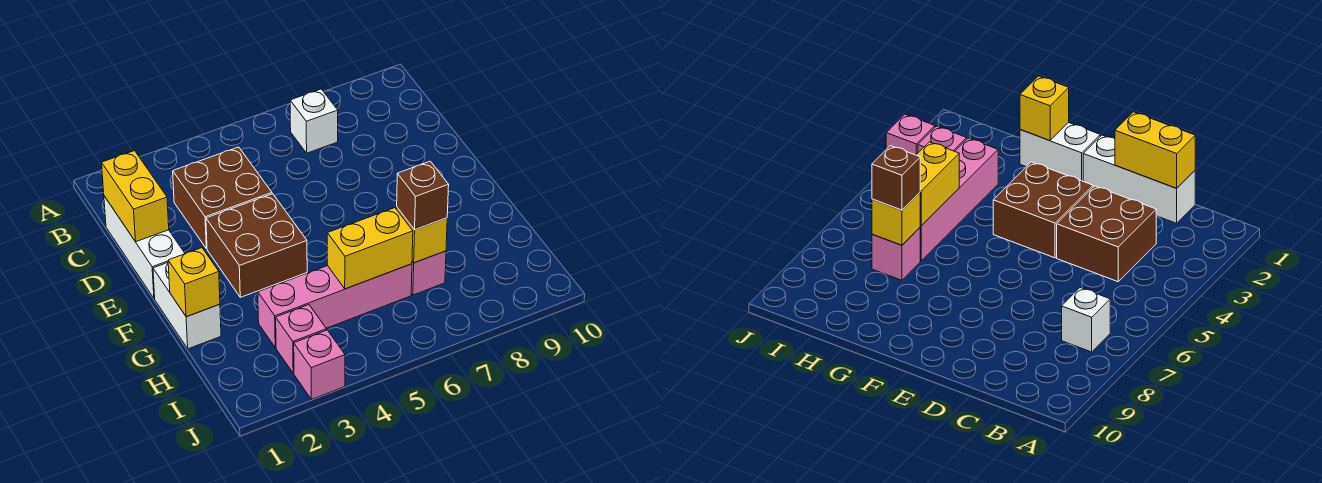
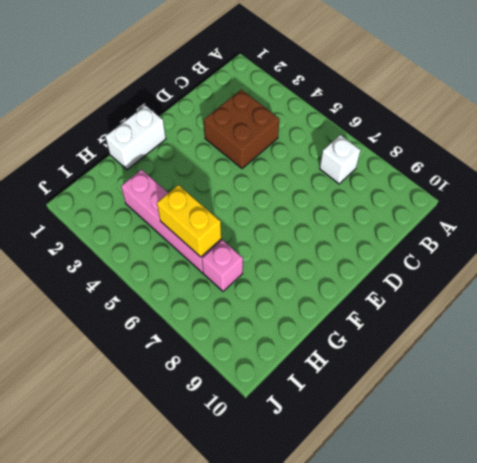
none -> white 1x3 brick [104,196,185,299]
none -> brown 2x2 brick [206,194,307,297]
none -> pink 1x1 brick [276,305,327,373]

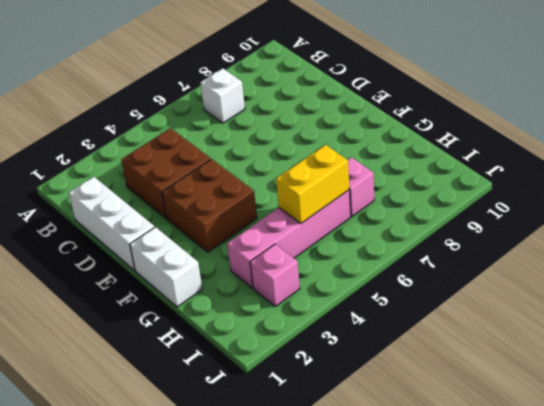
none -> pink 1x1 brick [294,330,345,399]
none -> yellow 1x2 brick [102,151,169,242]
none -> yellow 1x1 brick [168,248,220,317]

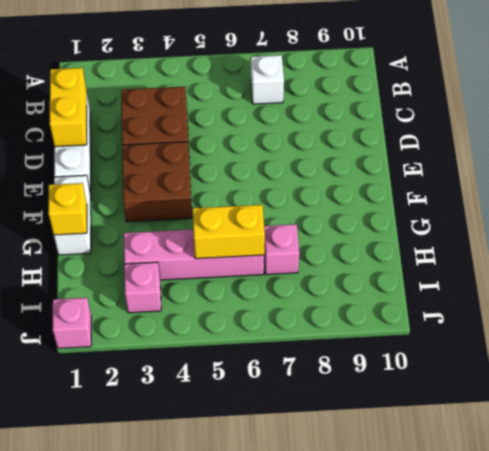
pink 1x1 brick [53,298,91,348] -> pink 1x1 brick moved to [294,330,345,399]
none -> yellow 1x1 brick [397,208,447,263]
none -> brown 1x1 brick [397,161,449,230]

